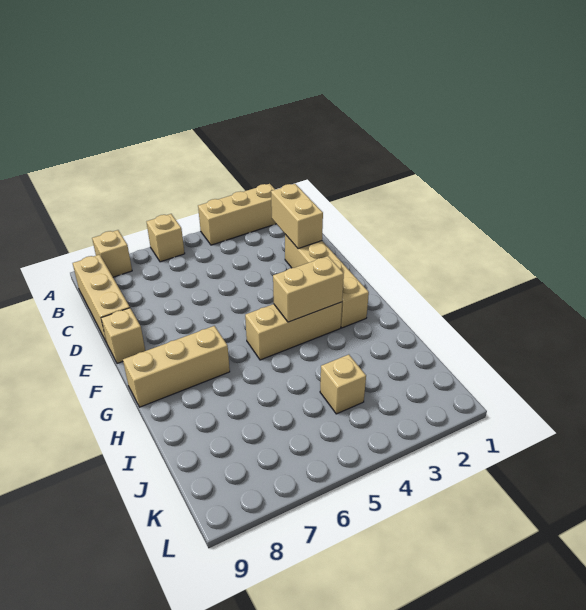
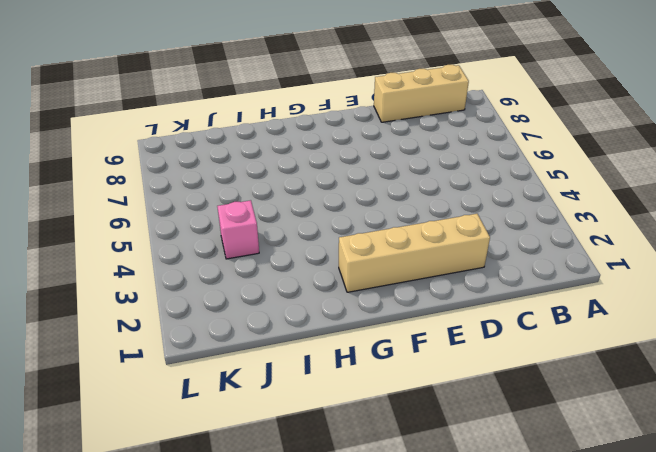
pink 1x1 brick [217,200,259,259] -> tan 1x1 brick [320,355,366,414]
none -> tan 1x3 brick [198,184,276,245]
none -> tan 1x1 brick [146,214,185,262]

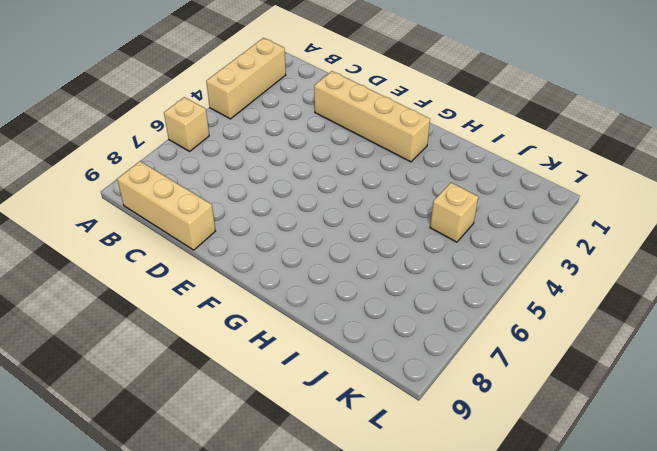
none -> tan 1x1 brick [92,230,132,277]
none -> tan 1x1 brick [101,308,145,363]

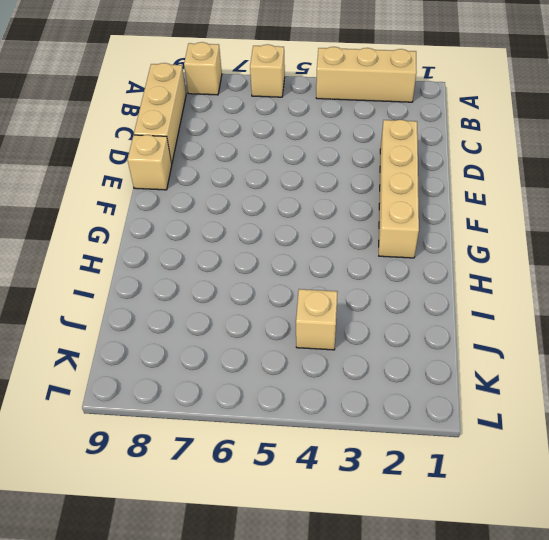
none -> tan 1x3 brick [245,302,342,360]
none -> tan 1x3 brick [123,326,230,407]

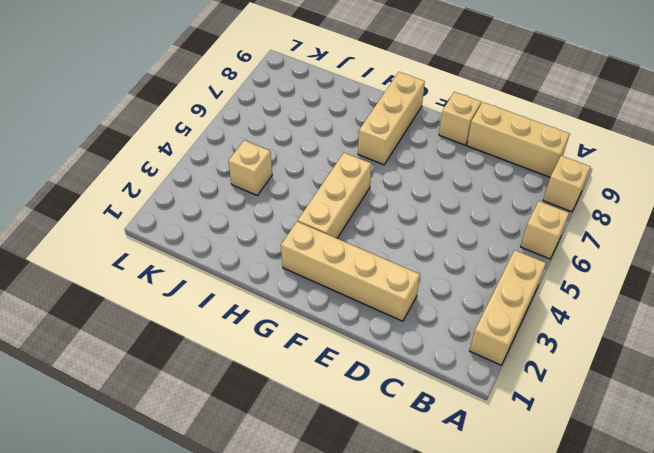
none -> tan 1x2 brick [271,184,323,249]
none -> tan 1x2 brick [273,256,344,322]

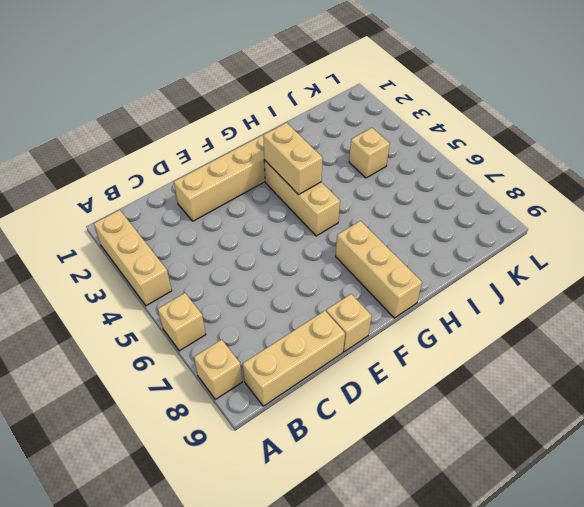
none -> tan 1x2 brick [271,184,323,249]

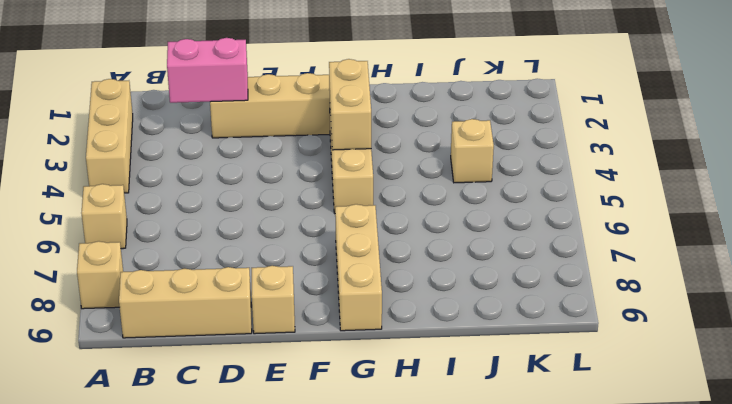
pink 1x2 brick [167,38,248,103] -> tan 1x2 brick [271,184,323,249]

